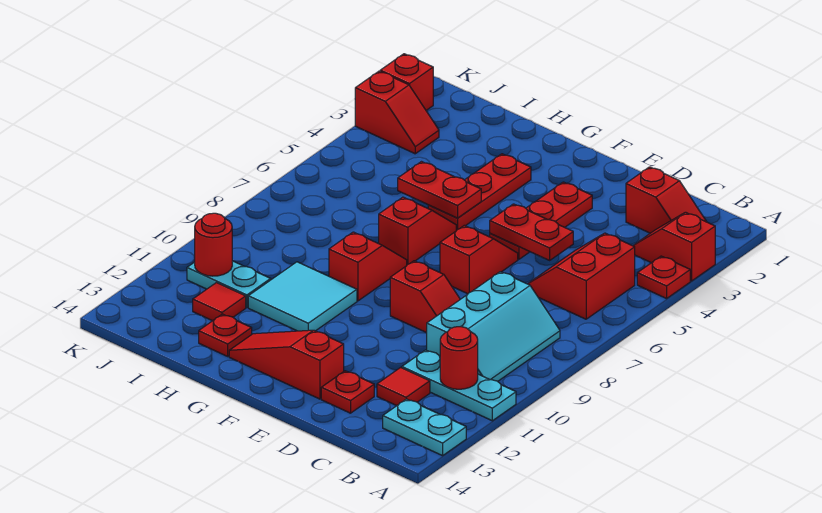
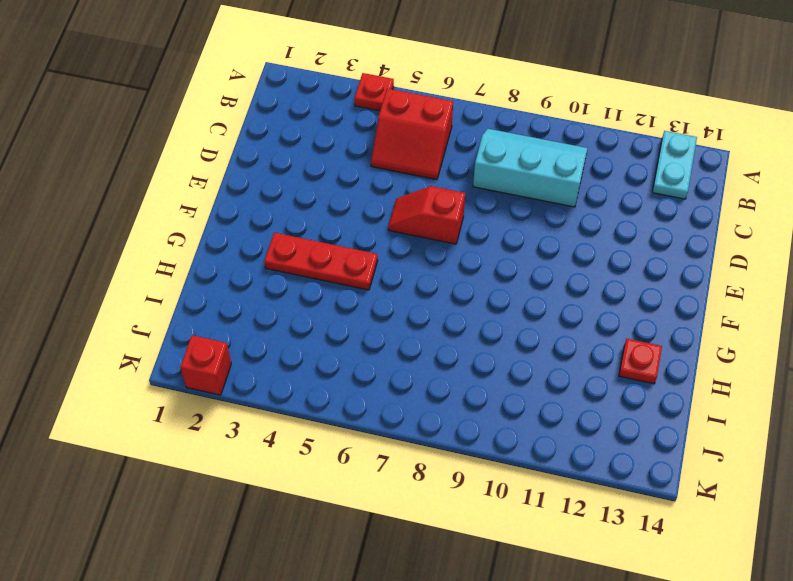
none -> red 1x2 slope [633,212,715,281]
none -> cyan 1x3 plate [402,350,516,421]
none -> red 1x2 slope [626,167,707,233]

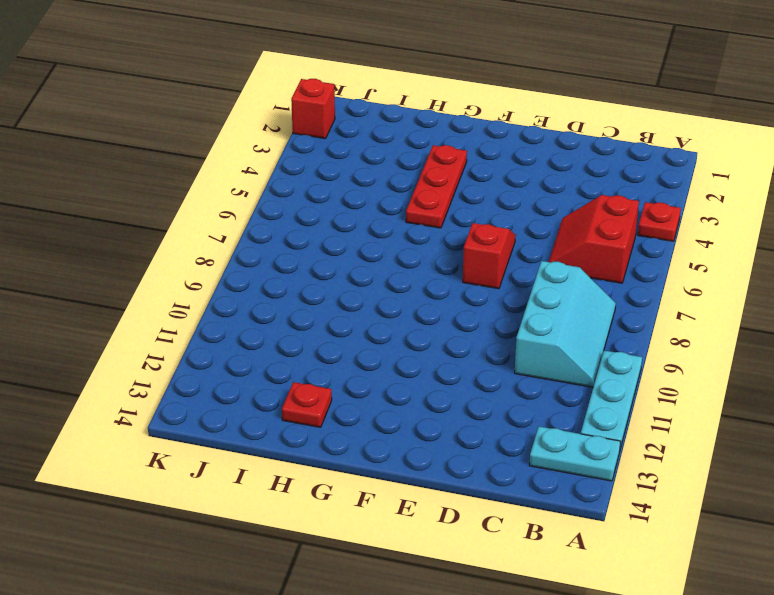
cyan 1x3 plate [581,350,642,449] -> cyan 1x3 plate turned to [402,350,516,421]
none -> red 1x2 slope [633,212,715,281]
none -> red 1x2 slope [626,167,707,233]
none -> red 1x1 tile [377,367,430,406]

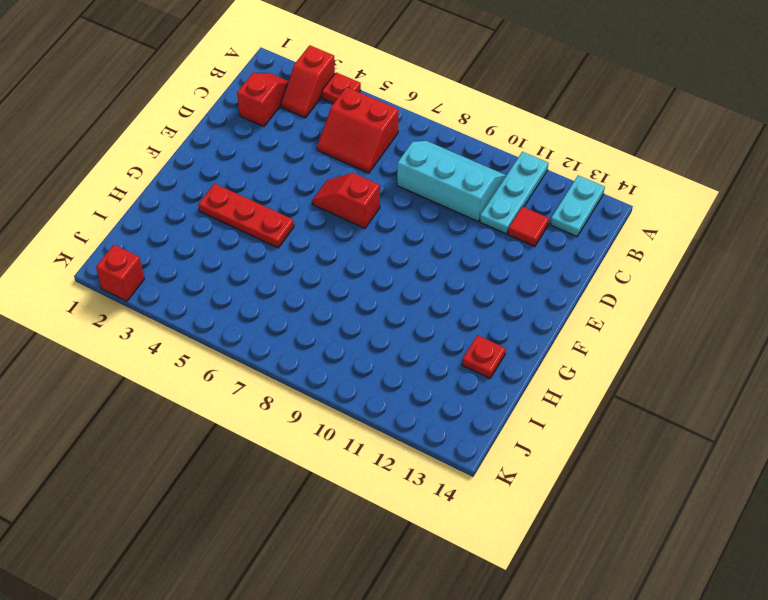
none -> red 1x2 slope [390,261,460,333]
none -> red 1x1 plate [321,371,374,413]
none -> red 1x3 plate [490,182,592,259]

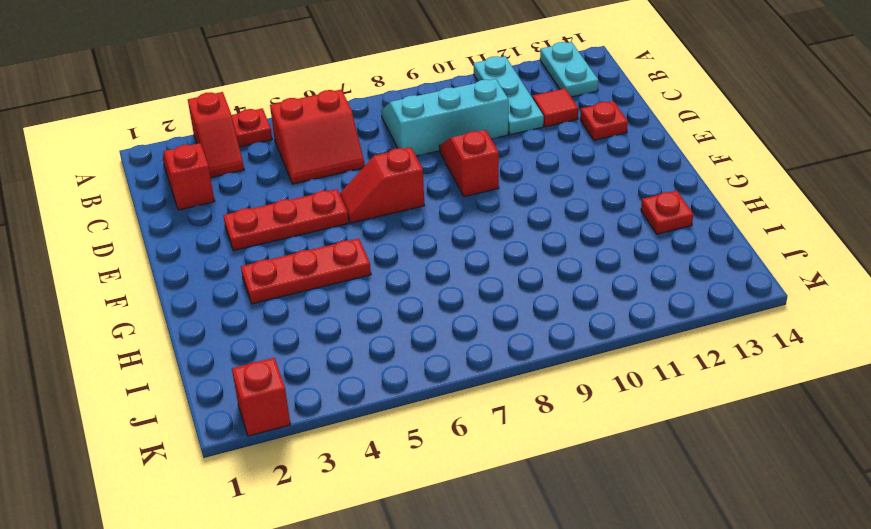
none -> red 1x3 slope [229,330,344,399]
none -> red 1x2 slope [379,197,456,265]
none -> red 1x2 slope [329,232,407,301]

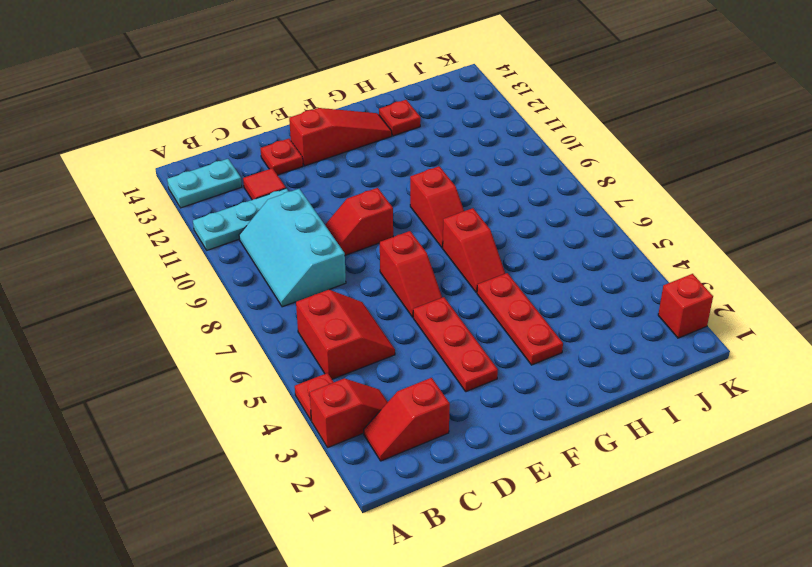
none -> cyan 2x2 tile [248,262,357,331]
none -> cyan 1x2 plate [187,261,271,308]
none -> red 1x1 tile [193,283,246,321]

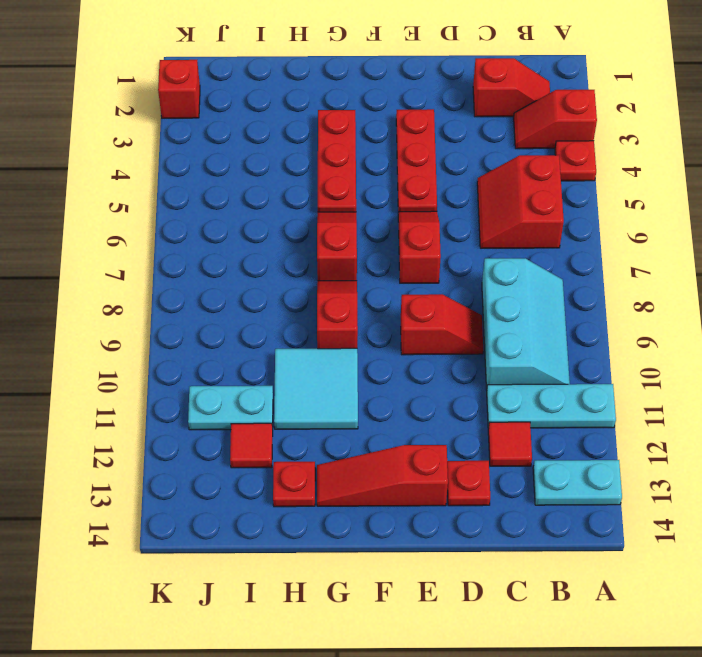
none -> red 1x2 slope [355,71,439,154]
none -> red 1x1 round brick [440,327,478,389]
none -> red 1x2 plate [490,204,573,260]

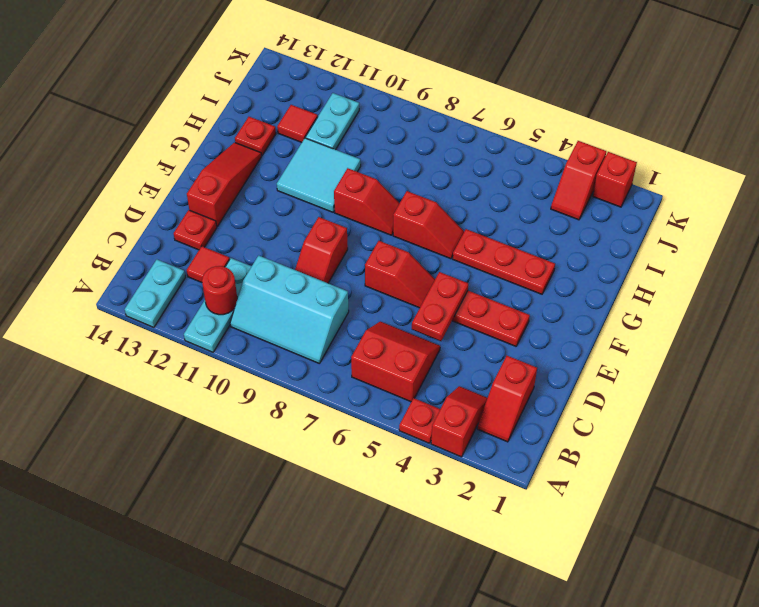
none -> red 1x2 plate [398,162,481,218]
none -> red 1x1 round brick [195,213,232,276]

